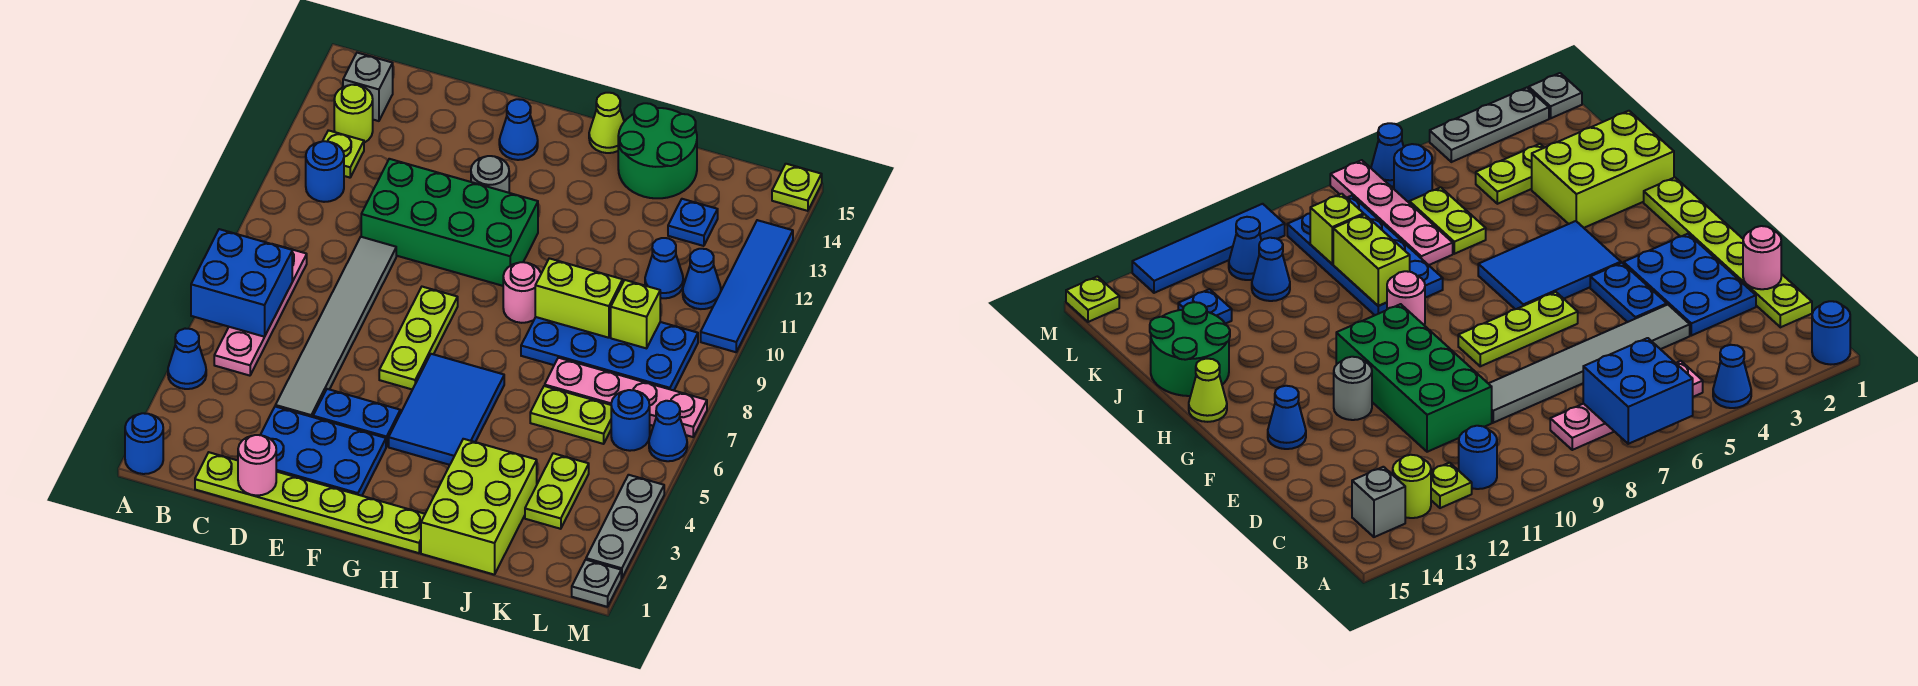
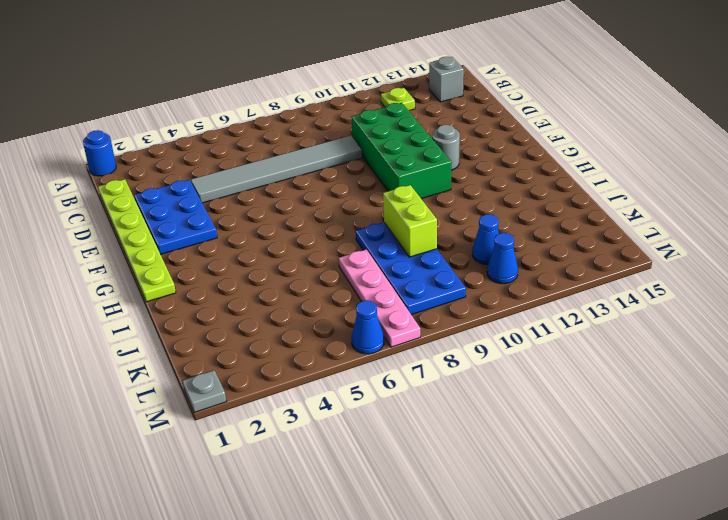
none -> blue 1x1 cone [168,329,206,389]
none -> pink 1x4 plate [214,244,307,376]
none -> blue 1x1 round brick [306,141,344,202]
none -> lime 1x1 round brick [334,85,373,143]

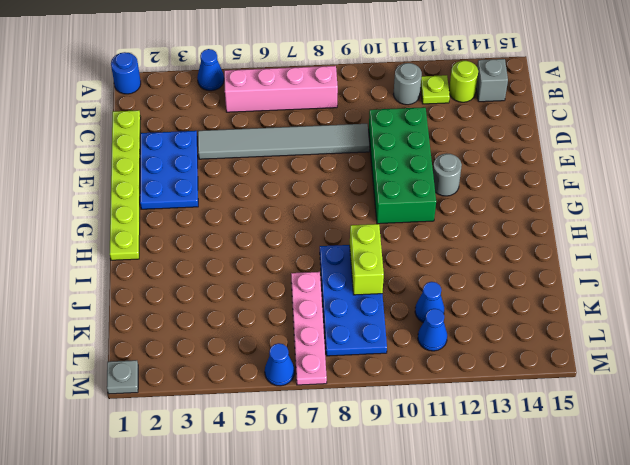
pink 1x4 brick [224,66,338,112] -> pink 1x4 plate [214,244,307,376]
grey 1x1 round brick [393,63,422,105] -> blue 1x1 round brick [306,141,344,202]
none -> blue 1x2 plate [313,389,400,447]
none -> lime 1x3 plate [379,287,458,390]
none -> blue 1x1 cone [499,99,538,160]
none -> blue 2x3 tile [389,354,504,465]

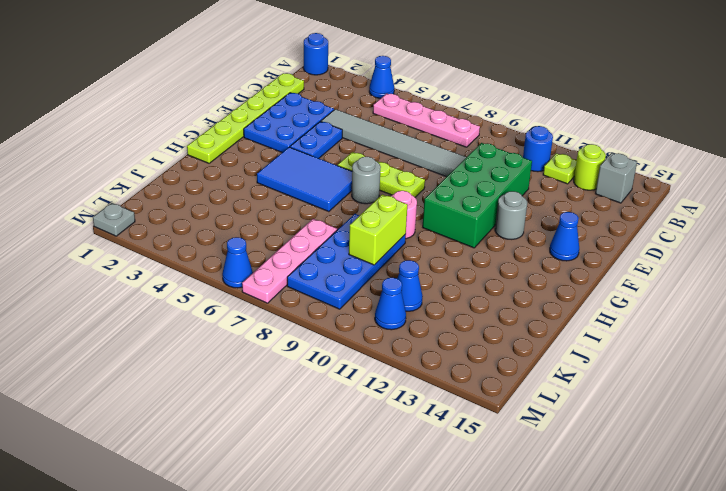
grey 1x1 round brick [352,157,381,204] -> none
none -> lime 1x1 cone [589,93,624,153]
none -> lime 2x3 brick [421,439,537,575]
none -> green 2x2 round brick [618,103,697,198]
none -> lime 1x2 plate [530,386,611,444]

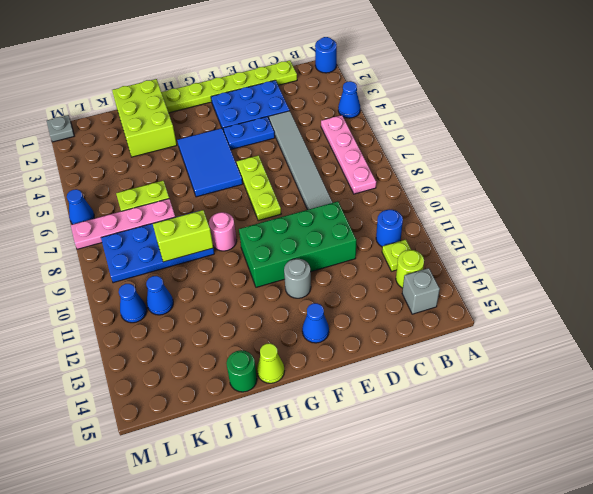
green 1x1 round brick [226,350,257,392] -> green 2x2 round brick [618,103,697,198]
none -> lime 1x2 plate [525,453,589,529]
none -> blue 1x1 plate [668,199,718,246]
none -> blue 1x1 round brick [611,390,650,451]
none -> grey 1x3 plate [586,475,664,579]

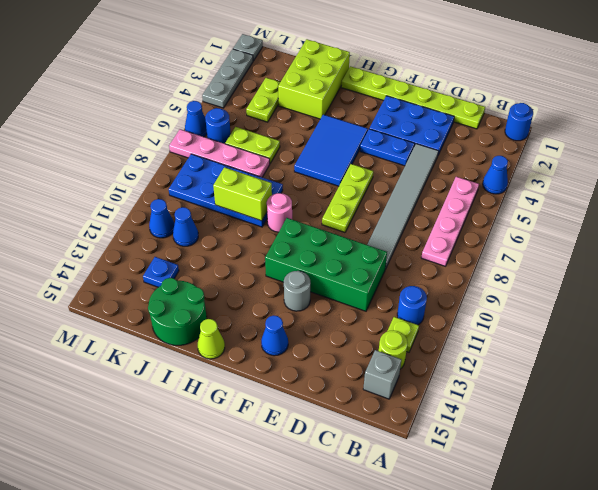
none -> blue 1x4 tile [701,220,793,352]
none -> lime 1x1 plate [772,164,822,211]
none -> blue 2x2 brick [191,229,292,337]
none -> pink 1x1 round brick [238,435,276,495]

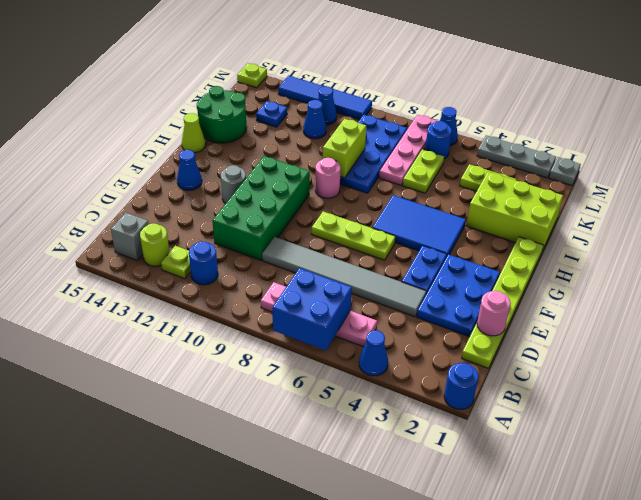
none -> lime 1x1 brick [611,280,660,348]

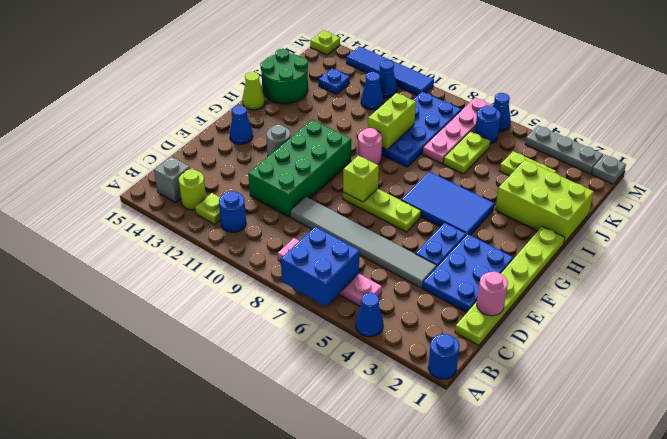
lime 1x1 brick [343,156,379,202] -> lime 1x1 brick moved to [611,280,660,348]

